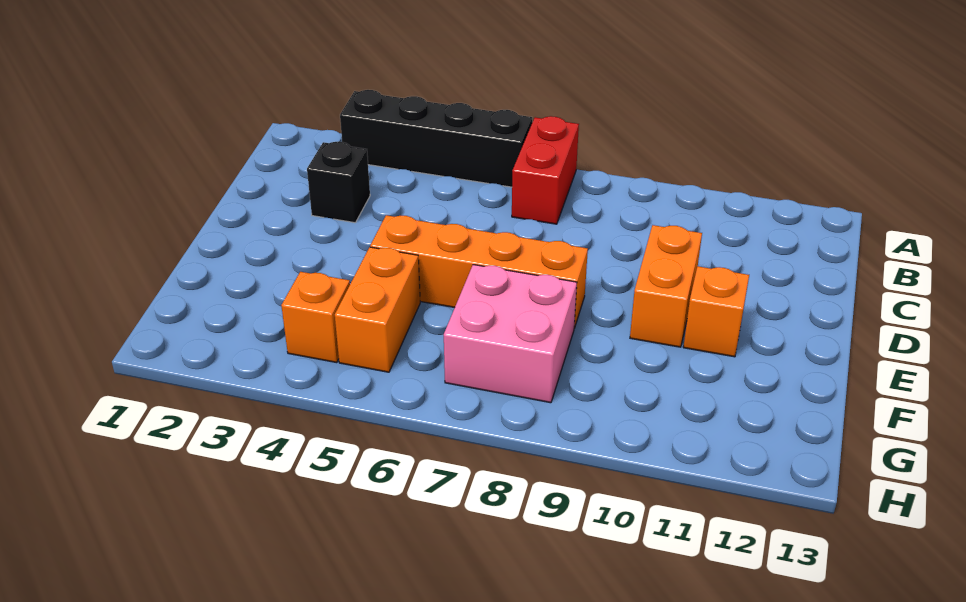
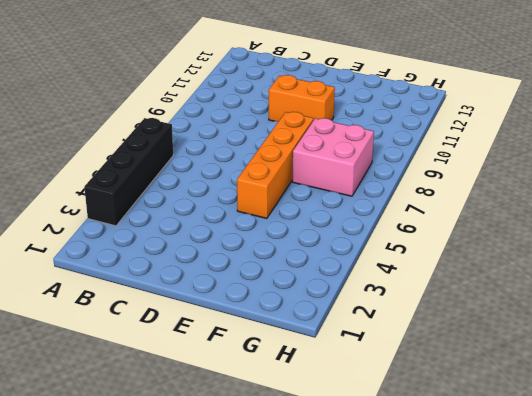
none -> red 1x2 brick [512,116,579,224]
none -> black 1x1 brick [307,142,370,223]

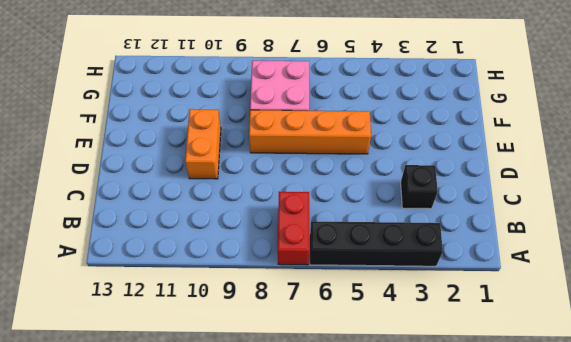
none -> orange 1x1 brick [683,266,749,357]
none -> orange 1x2 brick [335,247,420,372]

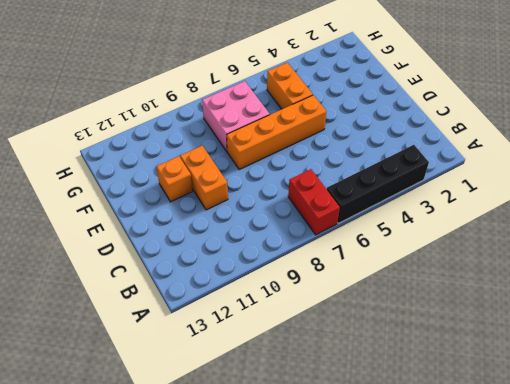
none -> black 1x1 brick [307,142,370,223]
none -> orange 1x1 brick [281,272,350,363]

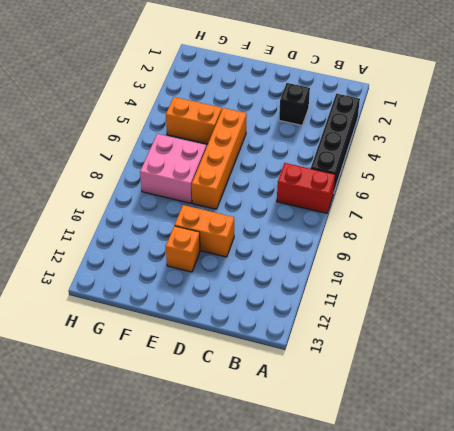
none -> orange 1x1 brick [281,272,350,363]

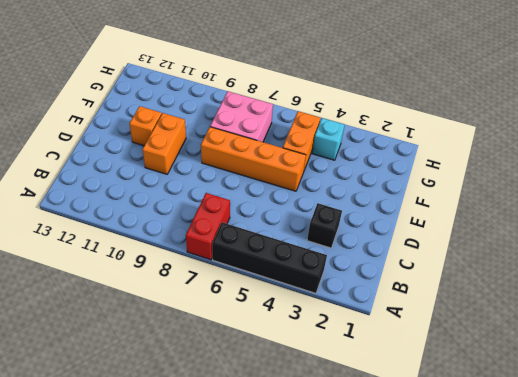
cyan 1x1 brick [312,118,345,160] -> orange 1x1 brick [281,272,350,363]

